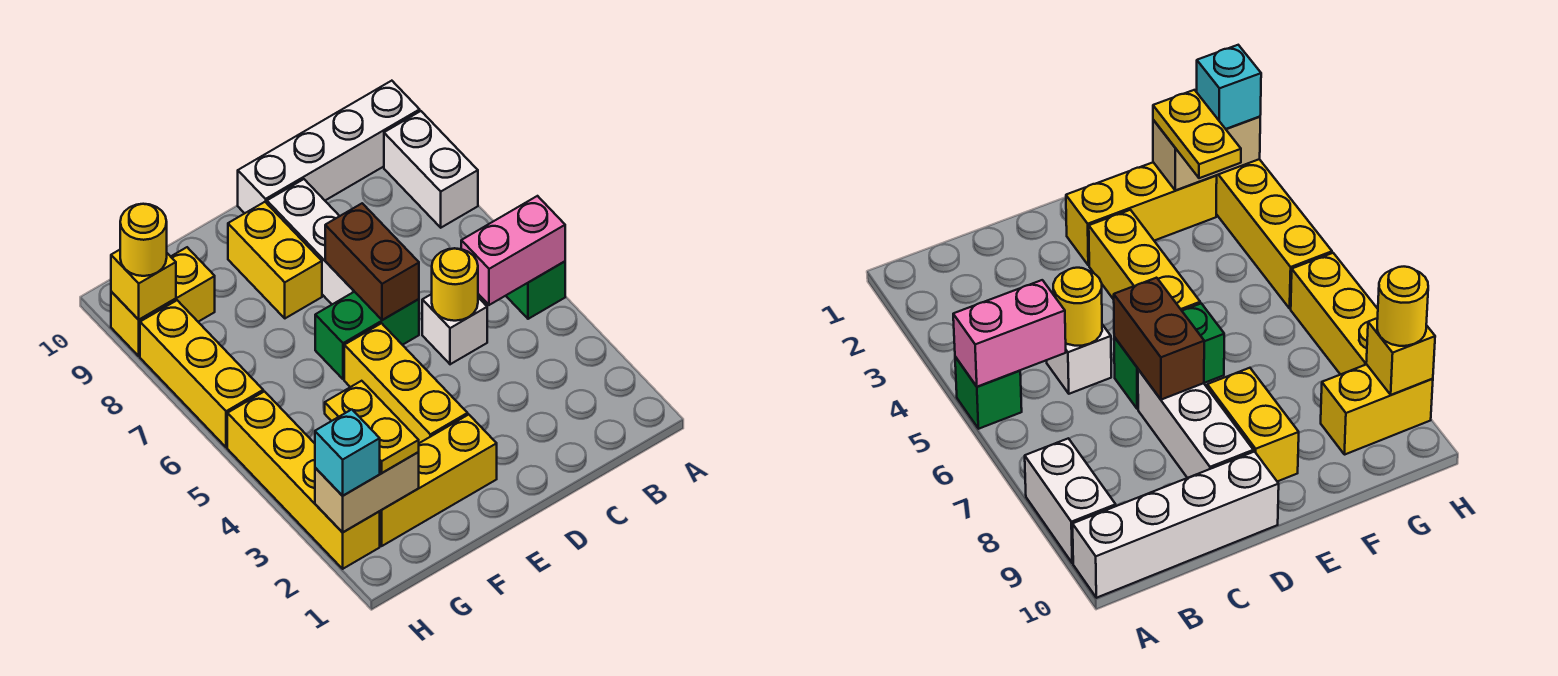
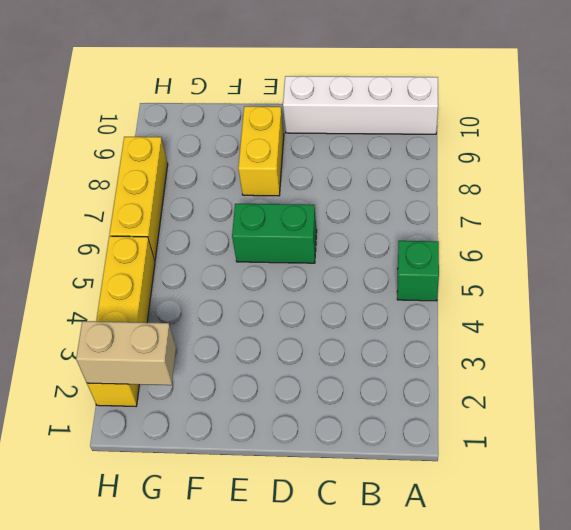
none -> white 1x2 brick [384,111,478,228]
none -> white 1x1 brick [422,294,487,364]
none -> white 1x3 brick [267,179,354,304]

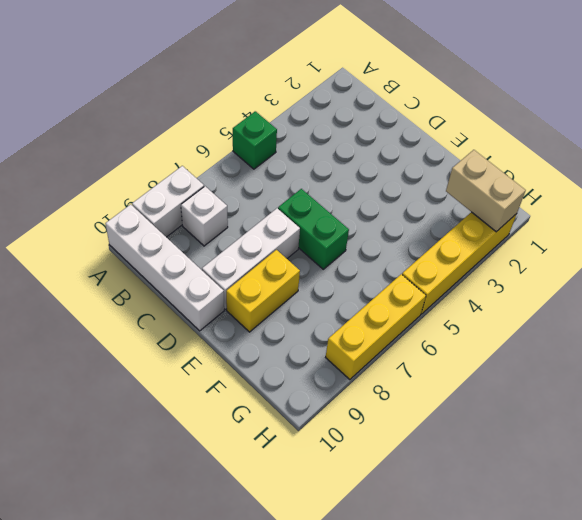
white 1x1 brick [181,186,228,246] -> white 1x1 brick moved to [422,294,487,364]
none -> yellow 1x3 brick [380,415,497,546]
none -> yellow 1x3 brick [344,323,468,443]
none -> yellow 1x2 brick [111,247,215,356]

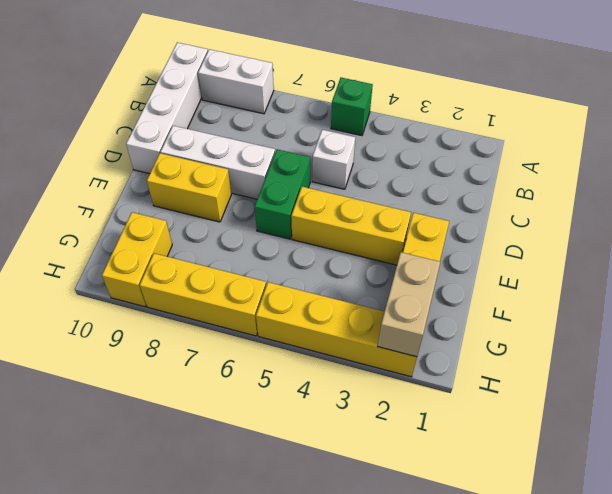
none -> pink 1x2 brick [461,196,565,305]
none -> yellow 1x1 round brick [432,248,478,321]
none -> brown 1x2 brick [325,203,419,320]

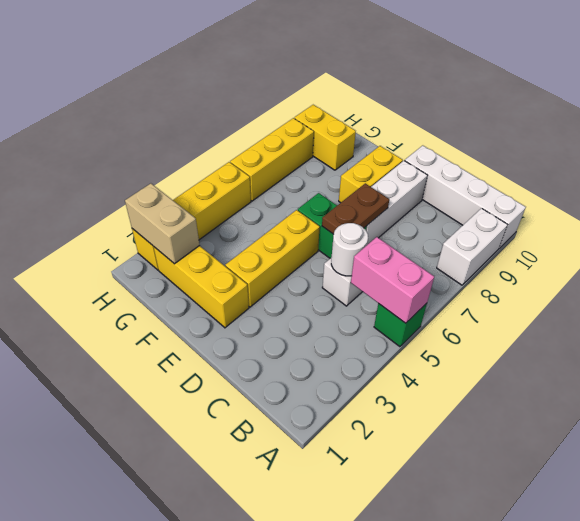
white 1x1 round brick [331,223,368,276] -> yellow 1x1 round brick [432,248,478,321]
brown 1x2 plate [322,183,389,234] -> brown 1x2 brick [325,203,419,320]
none -> yellow 1x1 brick [111,250,176,320]
none -> yellow 1x2 plate [325,381,419,473]
none -> cyan 1x1 brick [315,410,380,496]

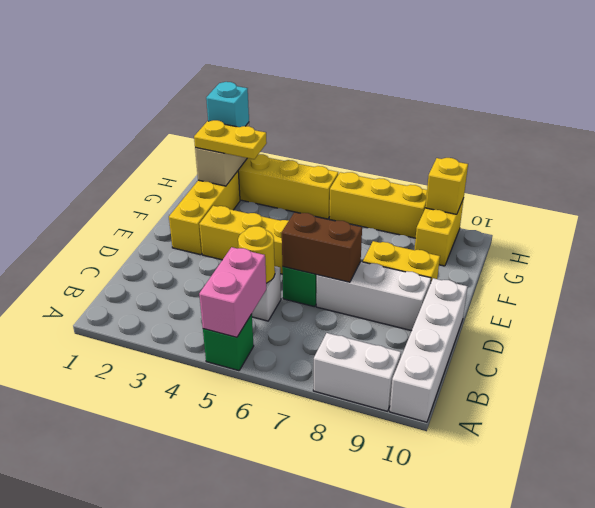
none -> yellow 1x1 round brick [120,204,167,276]

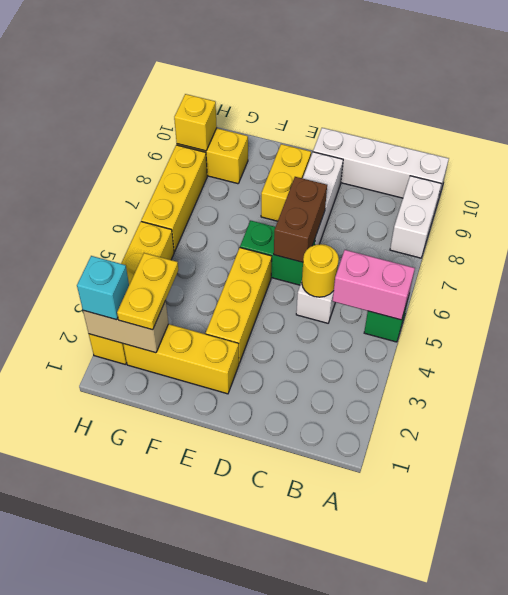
none -> yellow 1x1 round brick [120,204,167,276]

